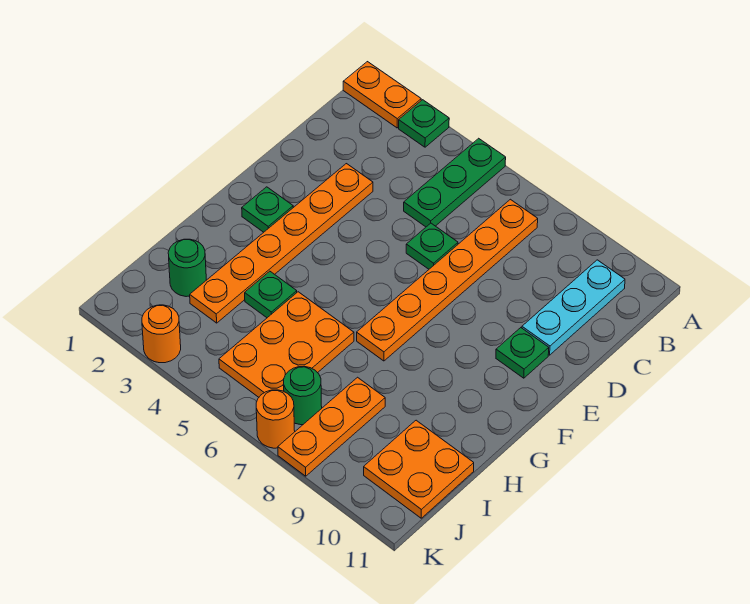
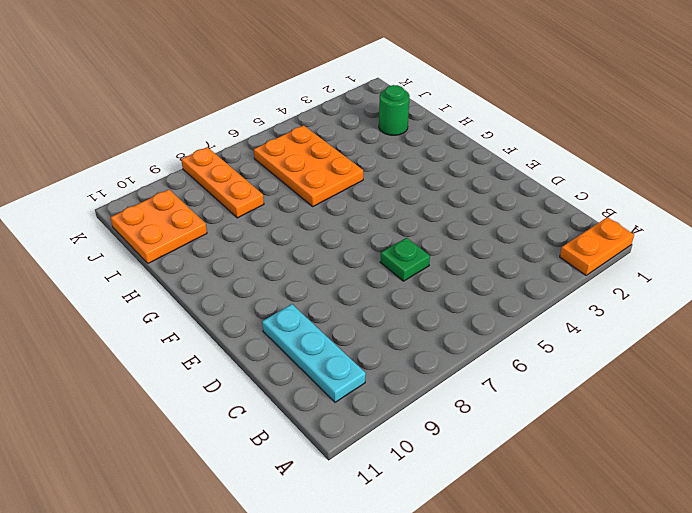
none -> green 1x1 plate [399,100,449,147]
none -> green 1x3 plate [404,138,506,227]
none -> orange 1x6 plate [357,199,538,361]

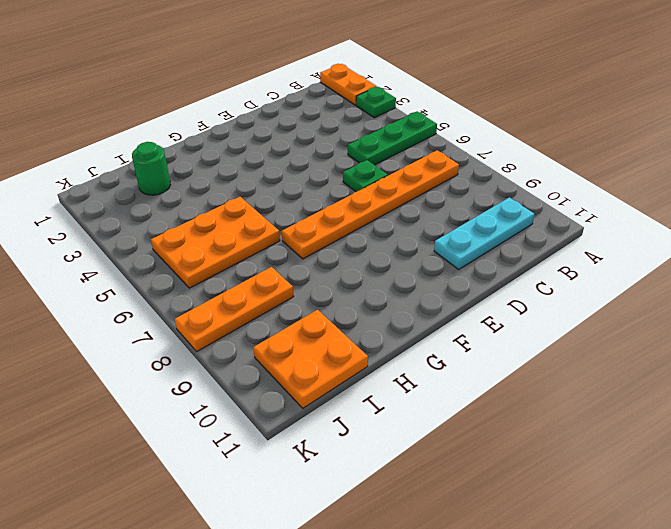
none -> orange 1x6 plate [190,164,373,323]
none -> green 1x1 plate [496,328,549,378]
none -> green 1x1 plate [242,187,293,232]

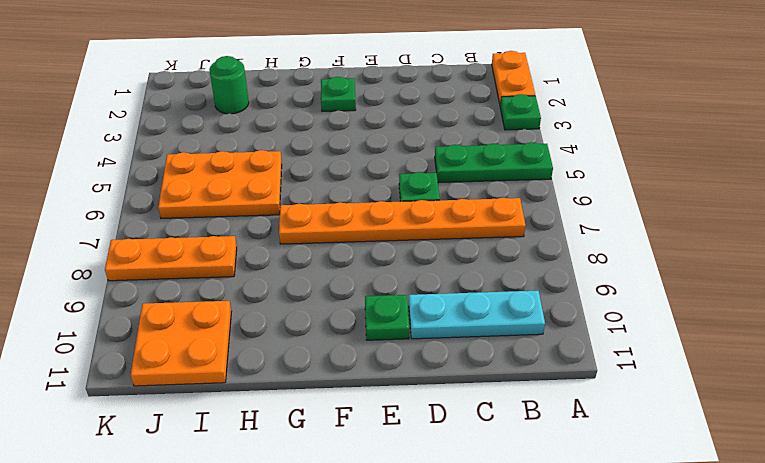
none -> orange 1x6 plate [190,164,373,323]
none -> green 1x1 plate [245,271,297,318]
none -> green 1x1 round brick [284,366,322,425]

